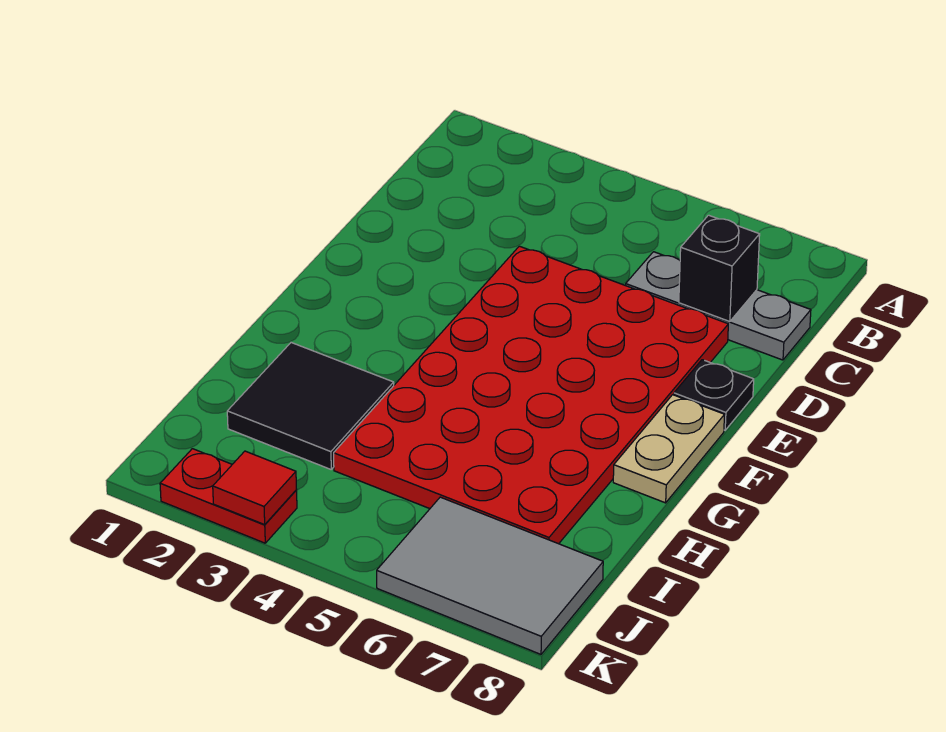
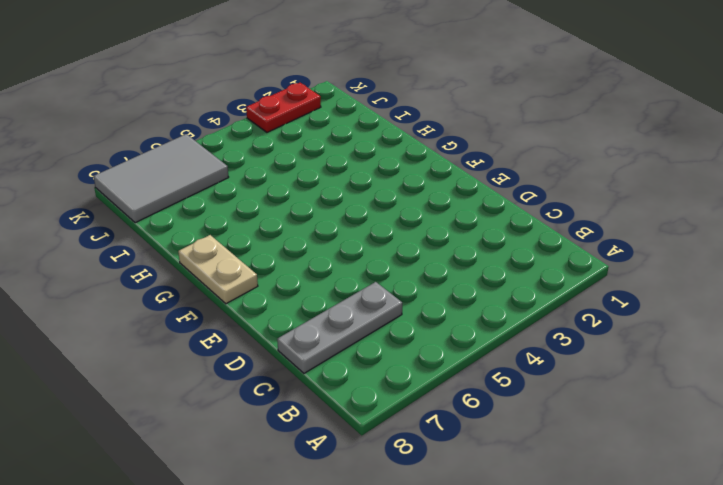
none -> red 4x6 plate [334,246,728,544]
none -> black 1x1 plate [674,360,754,430]

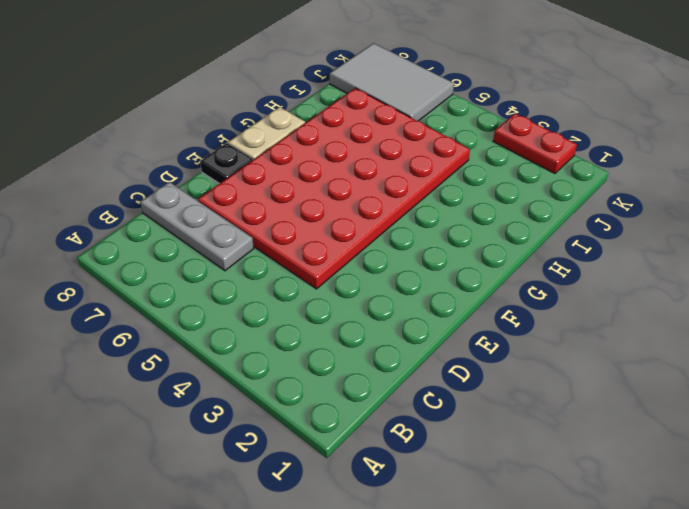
none -> black 2x2 tile [227,343,394,469]
none -> black 1x1 brick [679,215,760,322]

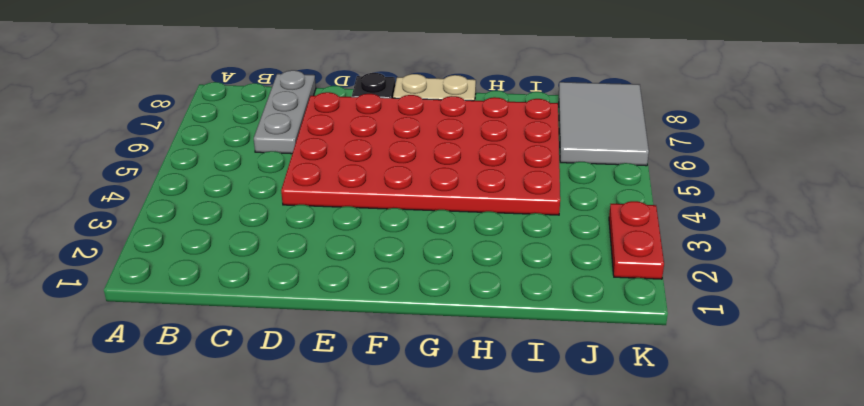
none -> black 2x2 tile [227,343,394,469]
none -> black 1x1 brick [679,215,760,322]

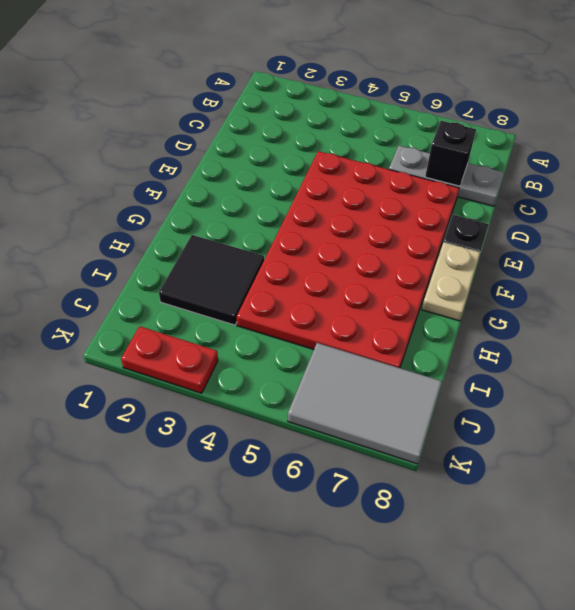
none -> red 1x1 tile [213,451,296,525]

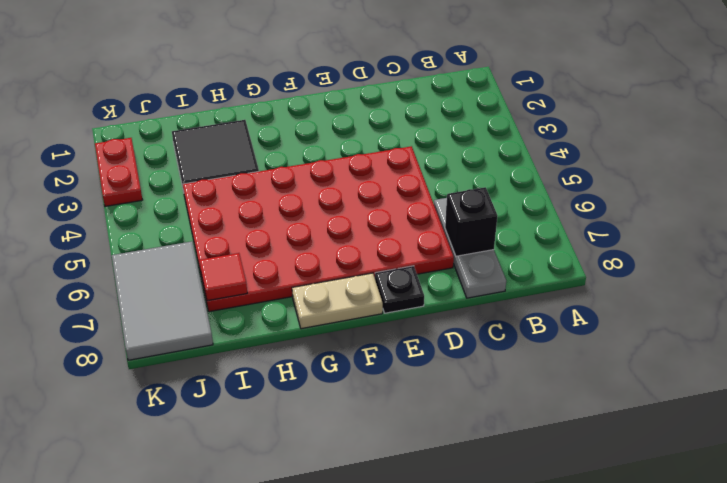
red 1x1 tile [199,253,247,301] -> red 1x1 tile moved to [213,451,296,525]

